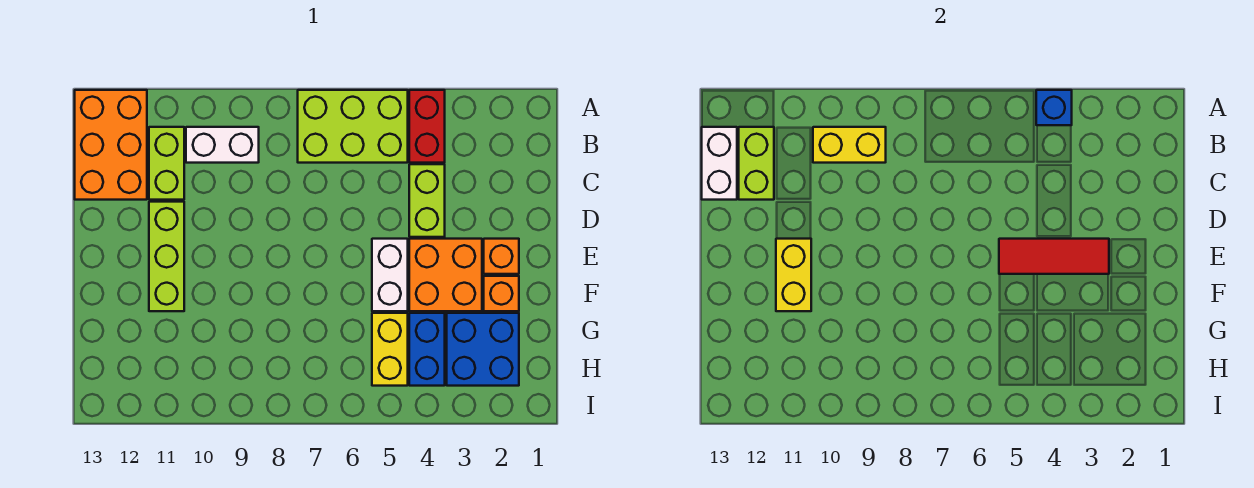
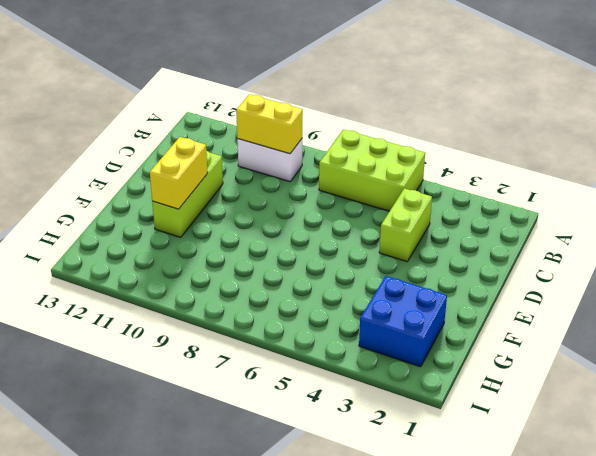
none -> red 1x2 brick [409,90,445,163]
none -> orange 2x3 brick [75,90,147,200]
none -> lime 1x2 brick [149,127,184,200]

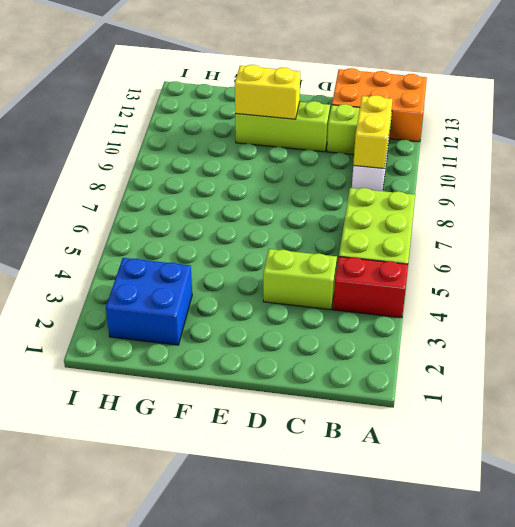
none -> orange 1x1 brick [484,239,519,274]
none -> orange 2x2 brick [409,239,482,311]
none -> white 1x2 brick [372,239,408,311]

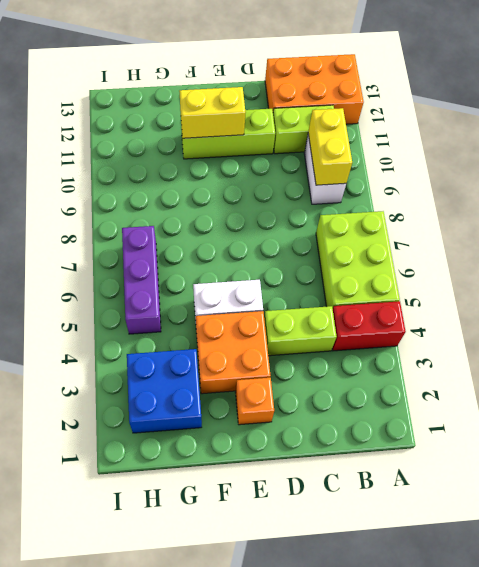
purple 1x3 brick [122,226,161,334] -> yellow 1x2 brick [372,313,408,386]
none -> orange 1x1 brick [484,276,519,311]
none -> blue 1x2 brick [409,313,445,386]
none -> blue 1x1 brick [1036,90,1072,125]

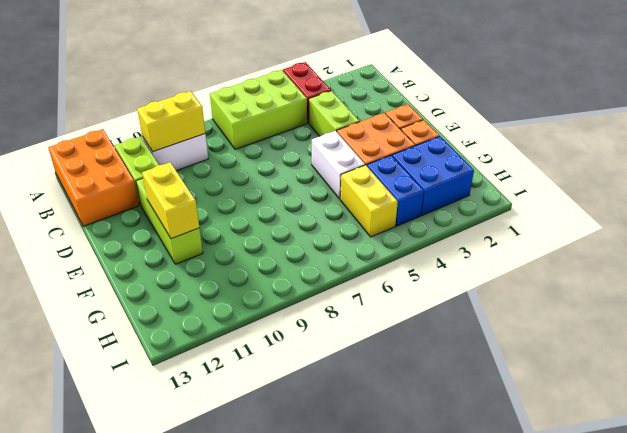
none -> blue 1x1 brick [1036,90,1072,125]
none -> lime 1x2 brick [739,127,774,200]
none -> white 1x2 brick [702,127,737,200]

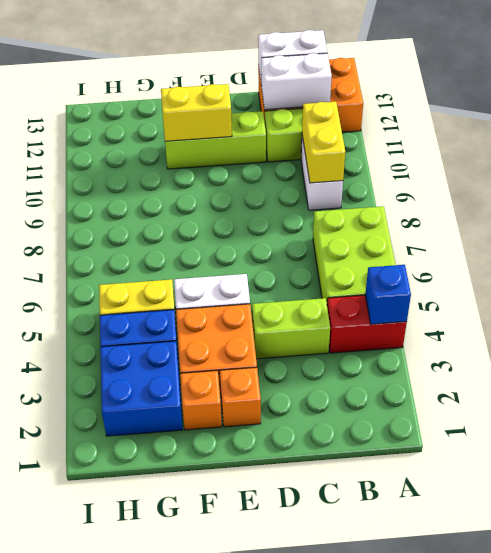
white 1x2 brick [261,53,332,110] -> lime 1x2 brick [739,127,774,200]
none -> red 1x3 tile [999,239,1109,274]

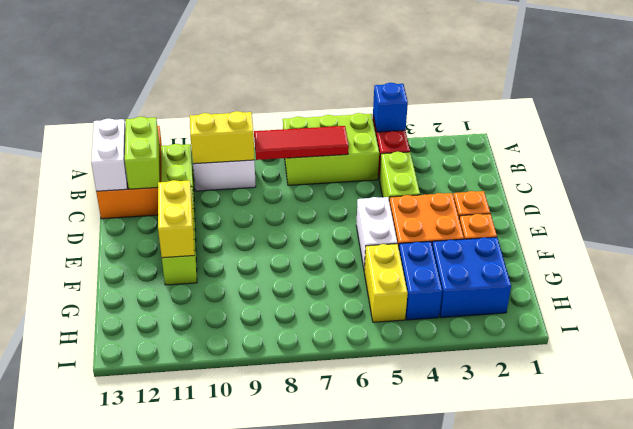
red 1x3 tile [254,126,349,160] -> red 1x3 tile moved to [999,239,1109,274]

